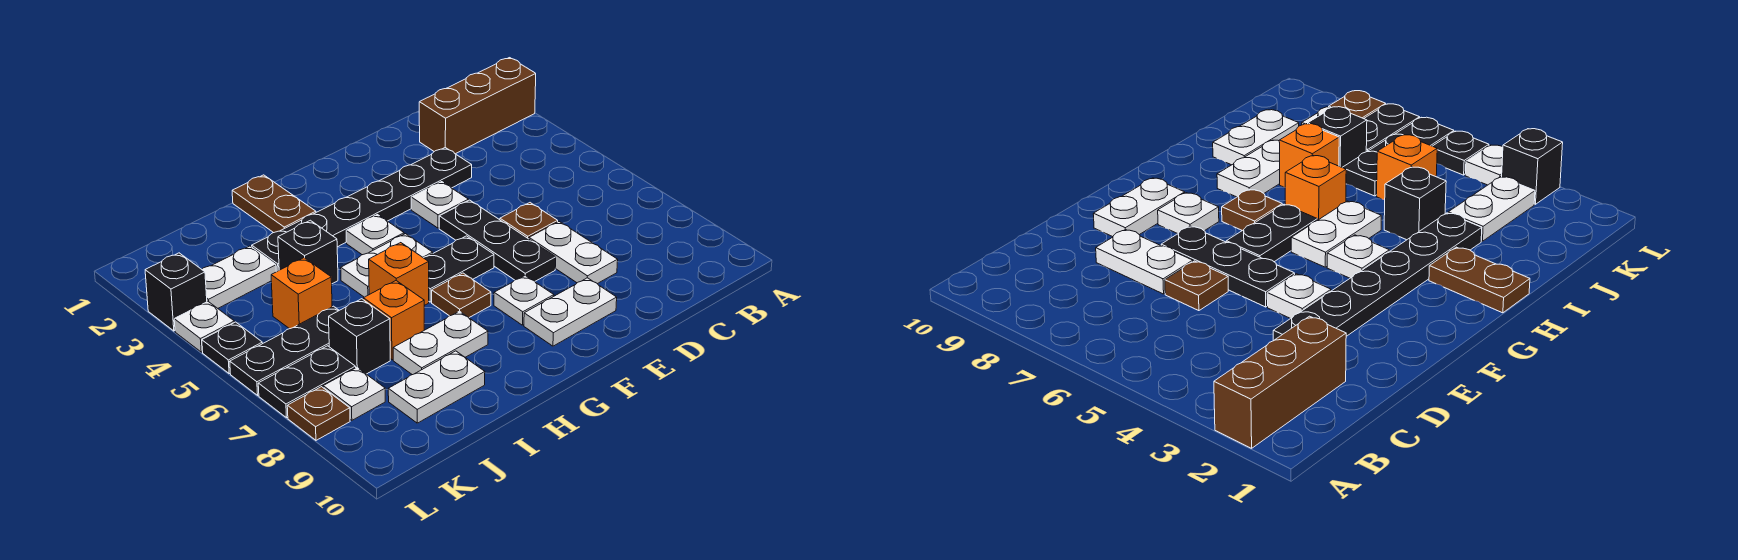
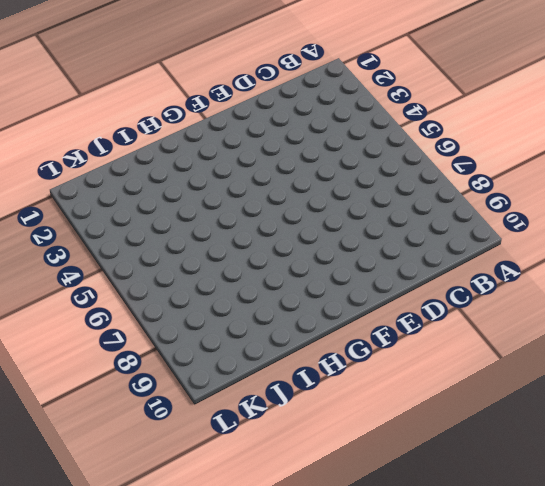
none -> brown 1x3 brick [419,58,536,154]
none -> black 1x6 plate [252,148,472,272]
none -> brown 1x1 plate [500,203,558,239]

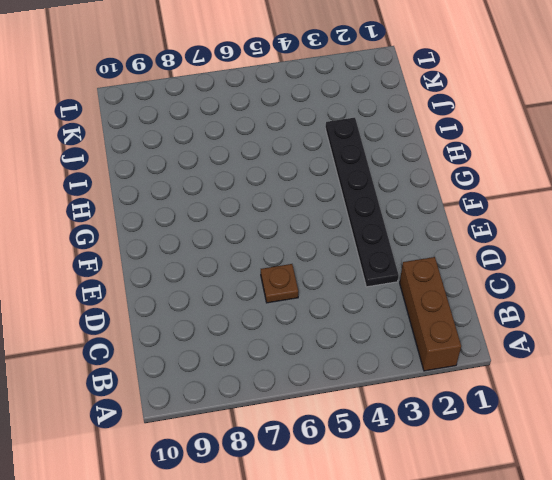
none -> white 1x2 plate [529,222,618,284]
none -> white 1x1 plate [411,182,468,228]
none -> black 1x3 plate [439,200,556,281]

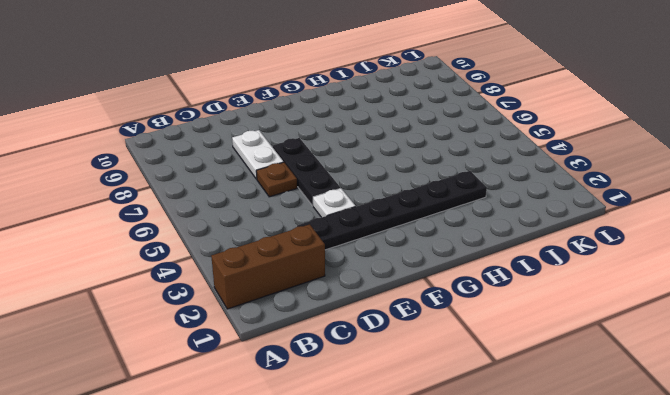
none -> white 1x2 plate [524,278,617,346]
none -> black 1x2 plate [423,236,494,302]
none -> white 1x1 plate [494,276,554,325]

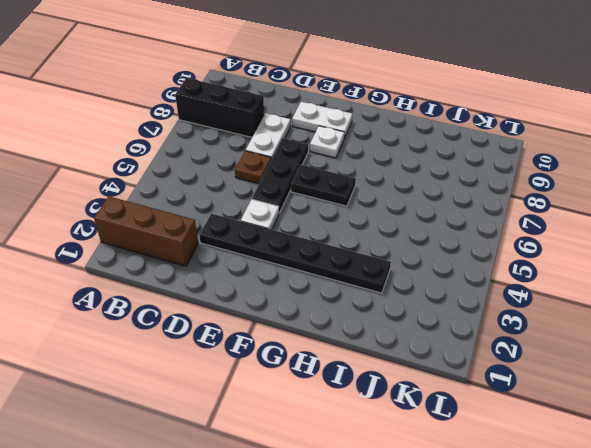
black 1x3 brick [175,78,264,137] -> none
none -> white 1x1 plate [346,215,404,255]
none -> white 1x2 plate [341,234,433,297]
none -> brown 1x1 plate [432,273,491,318]

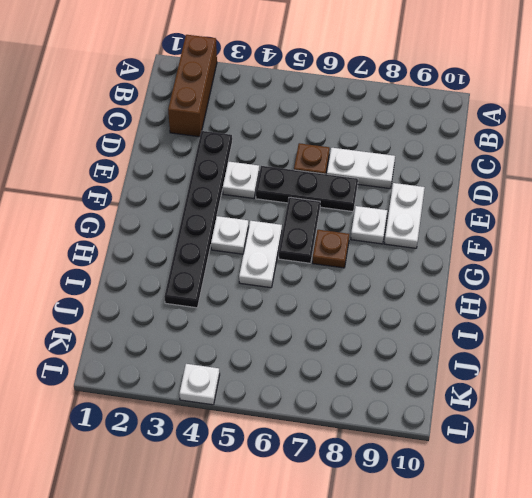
none -> brown 1x2 plate [232,175,316,233]
none -> orange 1x1 brick [369,243,429,305]
none -> white 1x2 plate [393,311,488,375]

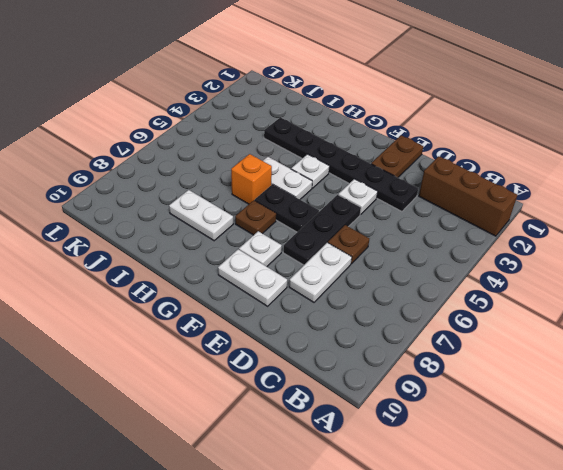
brown 1x2 plate [371,135,423,178] -> brown 1x2 plate moved to [232,175,316,233]
none -> black 1x1 brick [278,220,338,284]
none -> orange 1x1 brick [363,281,424,360]
none -> white 1x2 plate [388,351,485,423]

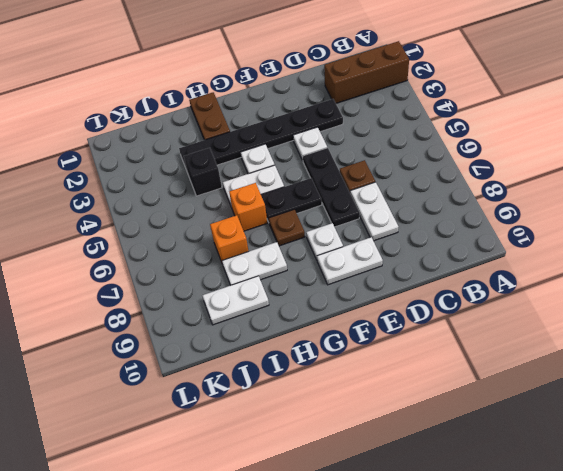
none -> white 1x2 plate [202,246,276,308]
none -> orange 1x1 brick [271,258,332,329]
none -> black 1x3 plate [230,306,339,395]

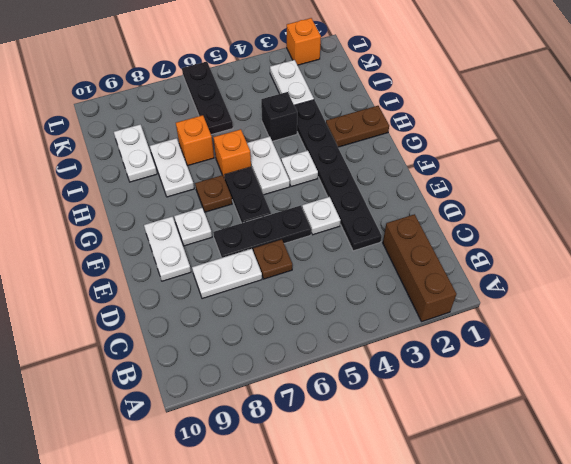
orange 1x1 brick [287,18,321,65] -> orange 1x1 brick moved to [271,258,332,329]
none -> black 1x1 brick [329,299,390,374]
none -> black 1x2 plate [258,346,356,418]
none -> white 1x1 plate [323,367,385,420]

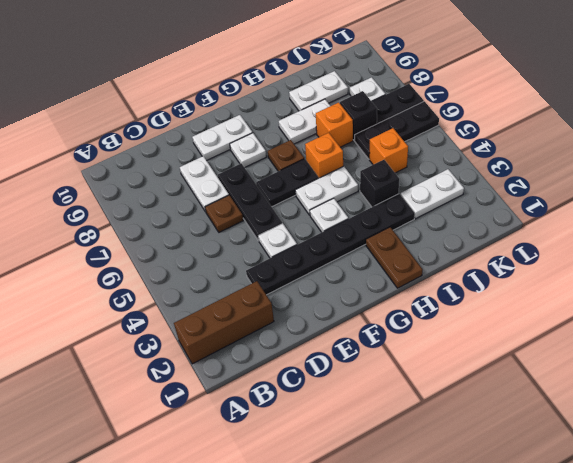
none -> black 1x1 brick [145,253,207,331]
none -> white 1x1 plate [174,302,234,352]
none -> black 1x1 plate [202,322,262,374]

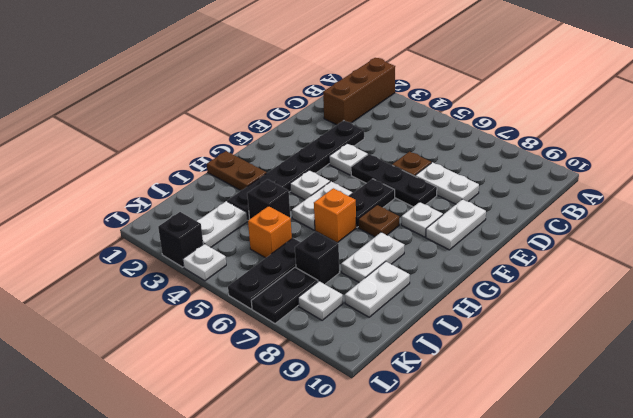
none -> orange 1x1 brick [363,281,424,360]
none -> black 1x1 plate [202,322,262,374]
none -> brown 1x1 plate [287,387,350,440]

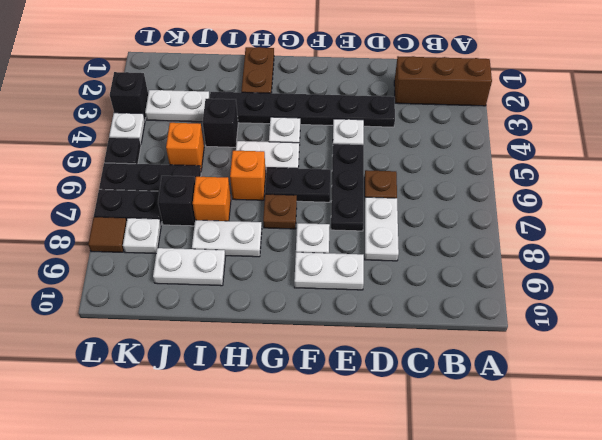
brown 1x1 tile [88,217,127,252] -> brown 1x1 plate [287,387,350,440]

